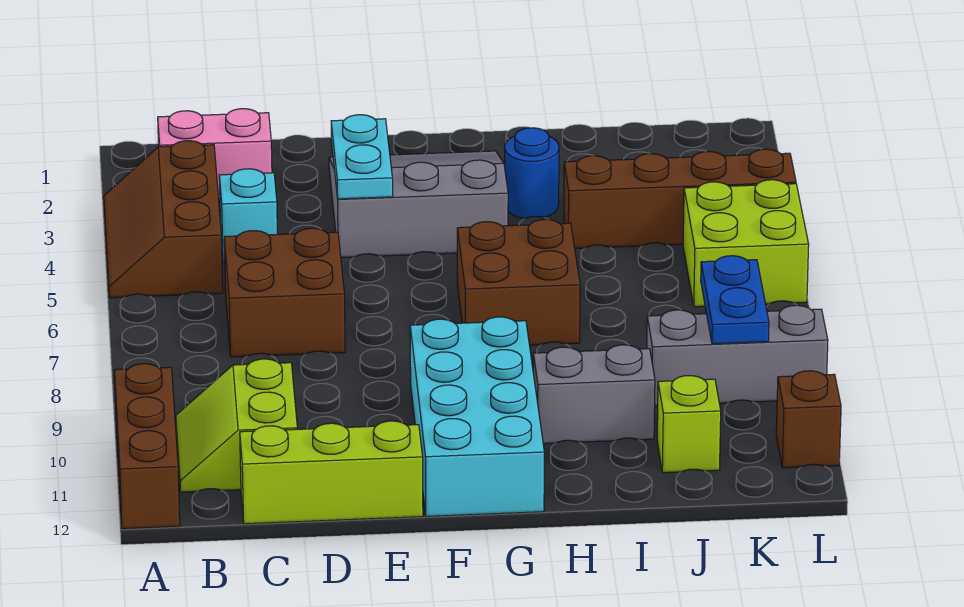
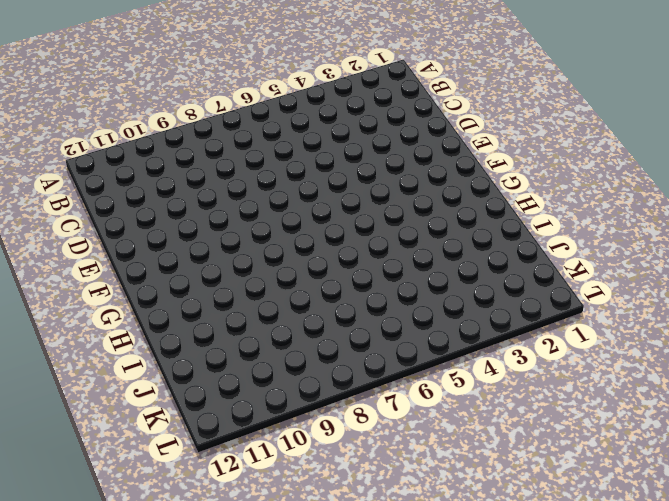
none -> brown 2x3 slope [104,141,223,298]
none -> brown 1x3 brick [114,364,180,529]
none -> pink 1x2 brick [158,109,272,201]

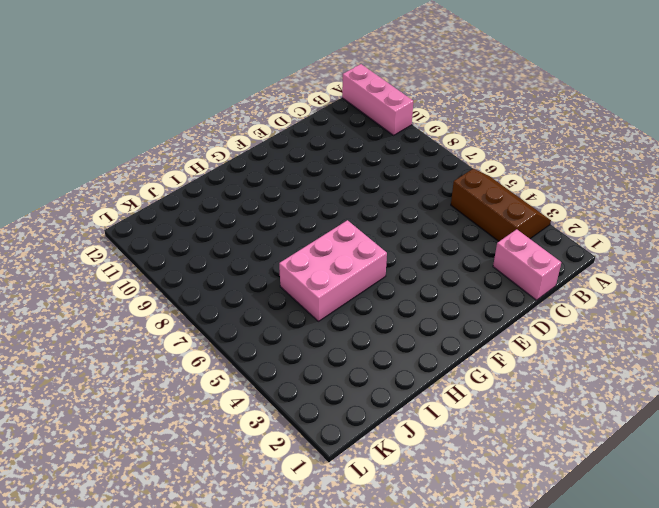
pink 1x3 brick [342,64,413,135] -> brown 1x3 brick [114,364,180,529]
pink 1x2 brick [493,229,561,300] -> pink 1x2 brick turned to [158,109,272,201]
pink 2x3 brick [279,220,387,321] -> brown 2x2 brick [457,219,580,345]
none -> lime 2x2 slope [176,359,297,492]
none -> cyan 1x1 brick [219,169,277,262]
none -> brown 2x2 brick [224,228,345,357]

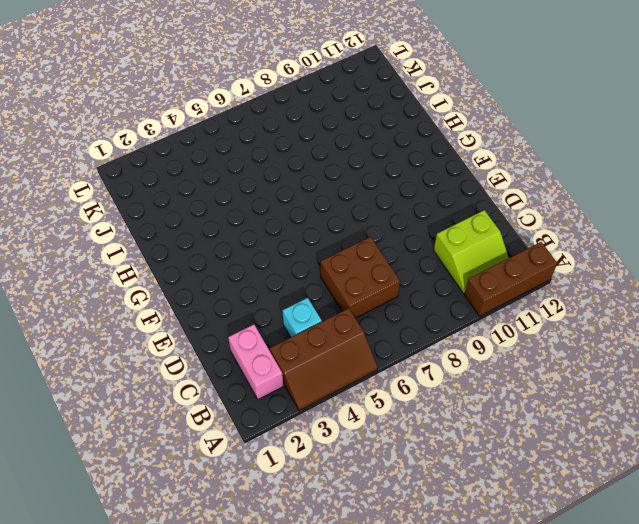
none -> lime 1x3 brick [240,421,423,524]
none -> grey 3x3 slope [329,151,508,257]
none -> cyan 2x4 brick [410,317,544,517]

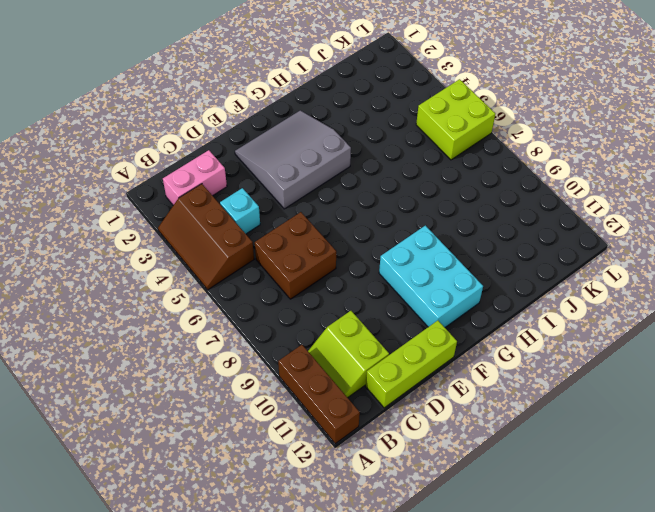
cyan 2x3 brick [379,225,483,327] -> cyan 2x4 brick [410,317,544,517]
none -> brown 2x2 brick [457,219,580,345]
none -> blue 1x1 round brick [505,128,559,219]
none -> grey 1x2 brick [533,345,655,444]

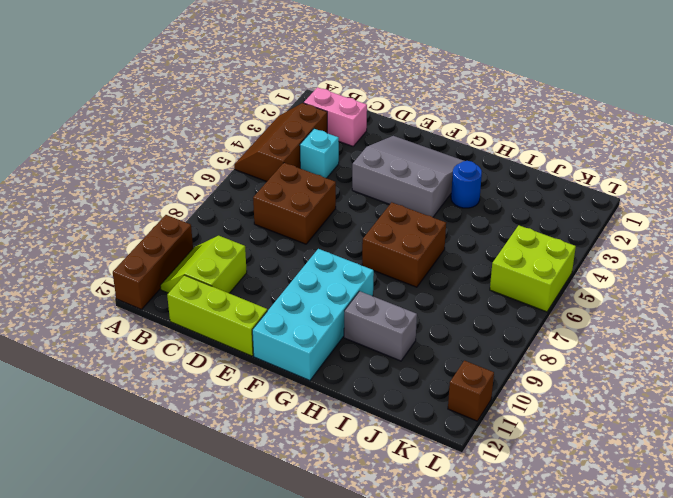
none -> brown 1x4 brick [564,149,796,248]
none -> grey 1x3 brick [647,305,828,406]
none -> lime 1x1 brick [657,376,721,473]

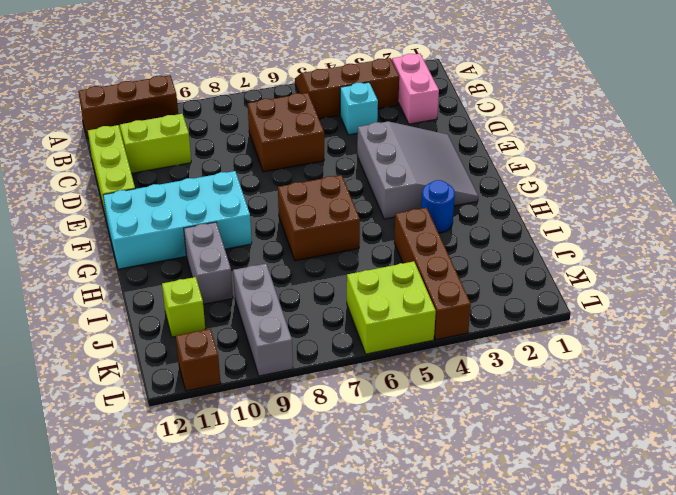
none -> cyan 1x2 plate [331,115,393,199]
none -> blue 1x2 plate [701,256,769,344]

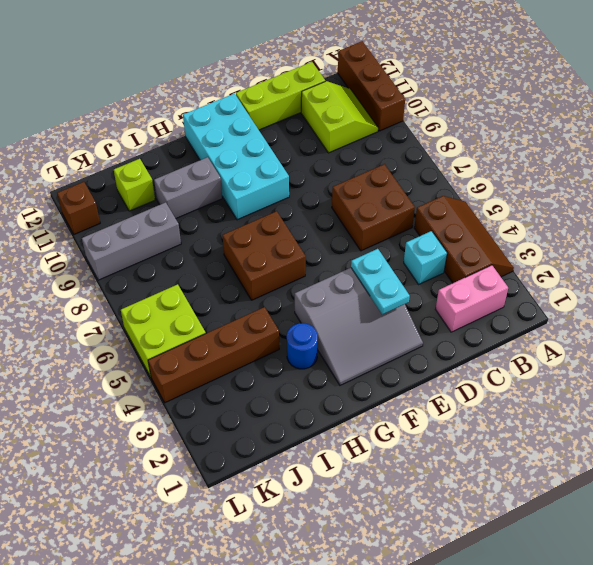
none -> blue 1x2 plate [701,256,769,344]

